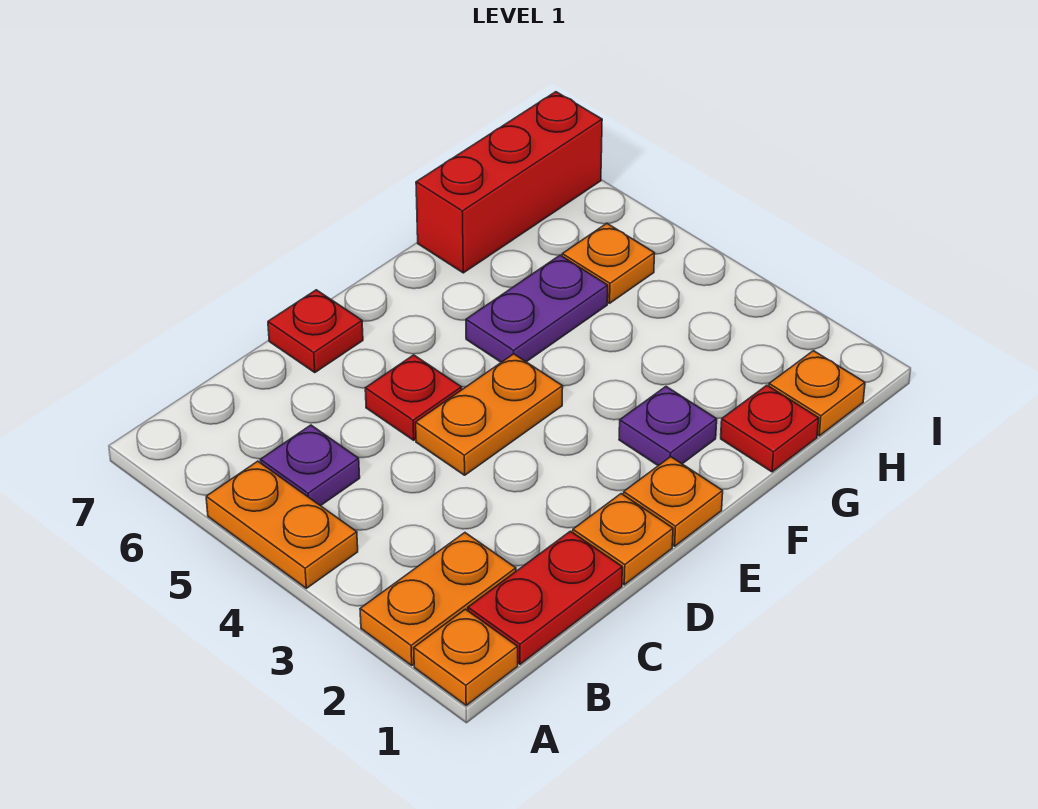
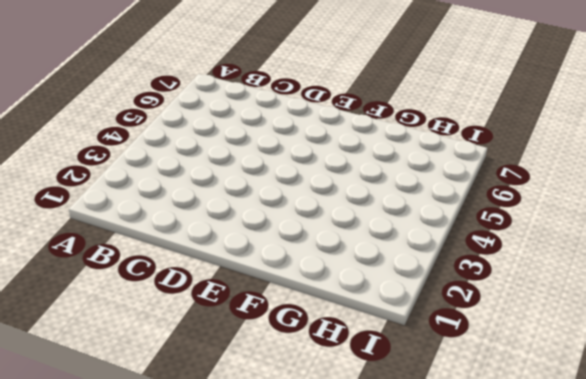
none -> orange 1x1 plate [414,609,518,705]
none -> orange 1x2 plate [360,533,516,665]
none -> orange 1x2 plate [206,461,358,588]

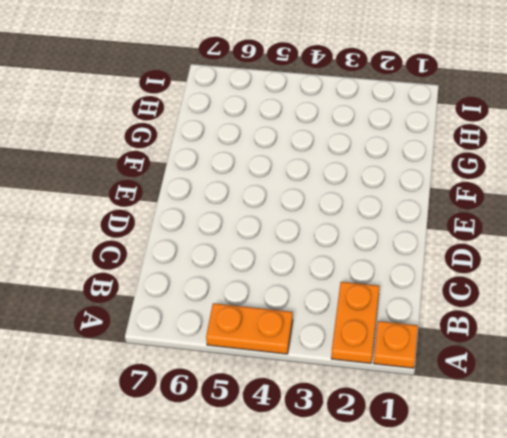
none -> red 1x2 plate [468,531,622,664]
none -> purple 1x1 plate [260,425,360,506]
none -> orange 1x1 plate [573,494,673,585]

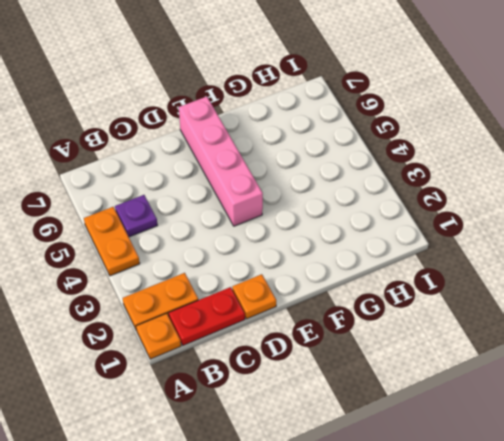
pink 1x4 brick [179,97,263,226] -> orange 1x2 plate [416,354,563,475]
none -> red 1x1 plate [365,355,462,440]
none -> red 1x1 plate [268,290,363,373]
none -> orange 1x1 plate [623,457,723,546]

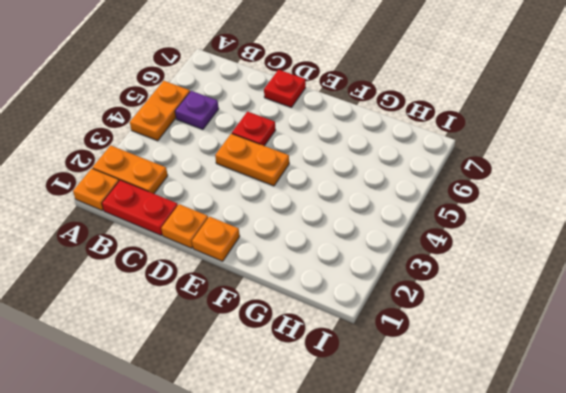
none -> purple 1x1 plate [619,387,717,466]
none -> purple 1x2 plate [466,255,608,362]
none -> red 1x1 plate [721,385,819,472]

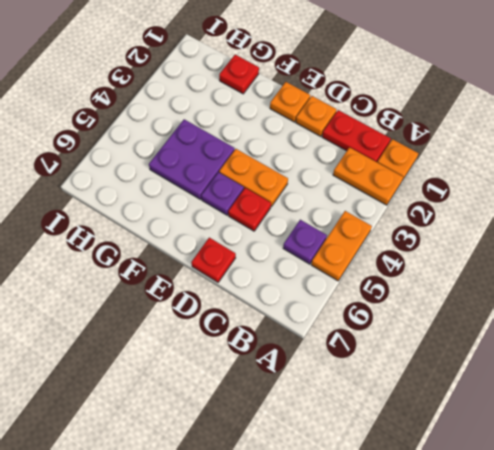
purple 1x1 plate [201,172,244,215] -> purple 1x1 plate moved to [619,387,717,466]
purple 2x2 plate [149,119,235,199] -> purple 1x2 plate [466,255,608,362]
none -> red 1x3 brick [416,92,602,273]
none -> orange 1x1 plate [769,351,865,436]
none -> orange 1x1 plate [562,223,655,303]

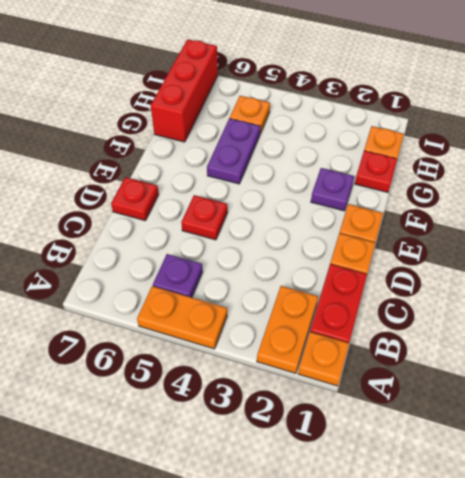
none -> orange 1x2 plate [416,354,563,475]

